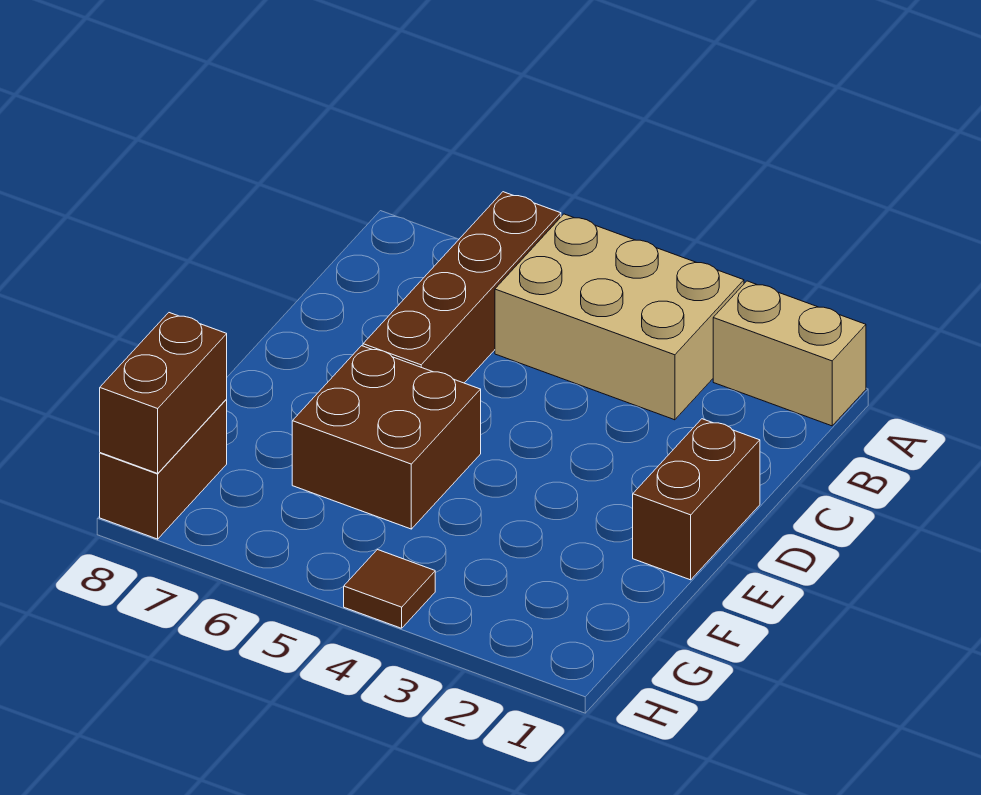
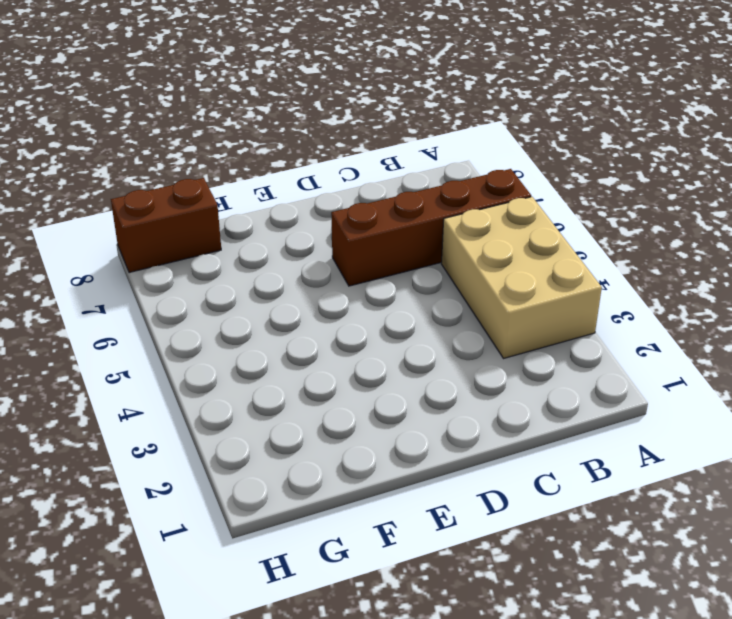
none -> tan 1x2 brick [713,281,866,426]
none -> brown 1x2 brick [633,419,760,580]

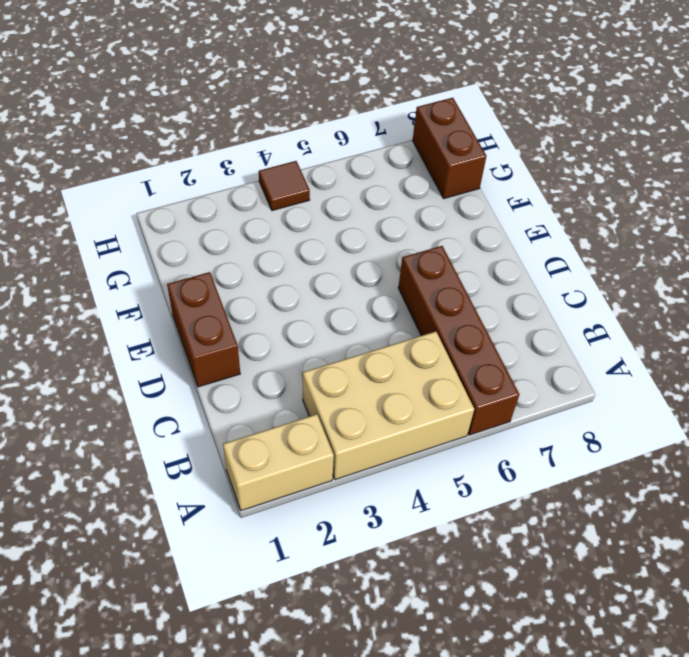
none -> brown 2x2 brick [292,346,481,529]
none -> brown 1x2 brick [100,313,227,473]

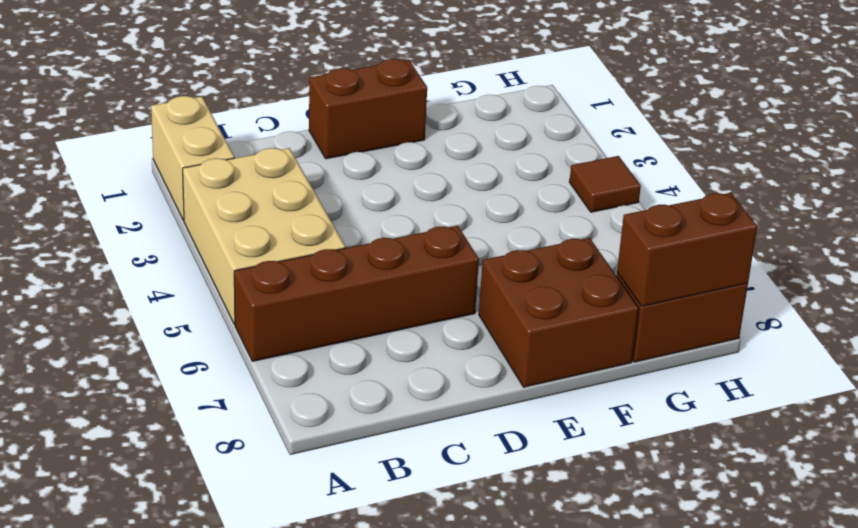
brown 2x2 brick [479,238,639,387] -> brown 2x2 brick moved to [292,346,481,529]

